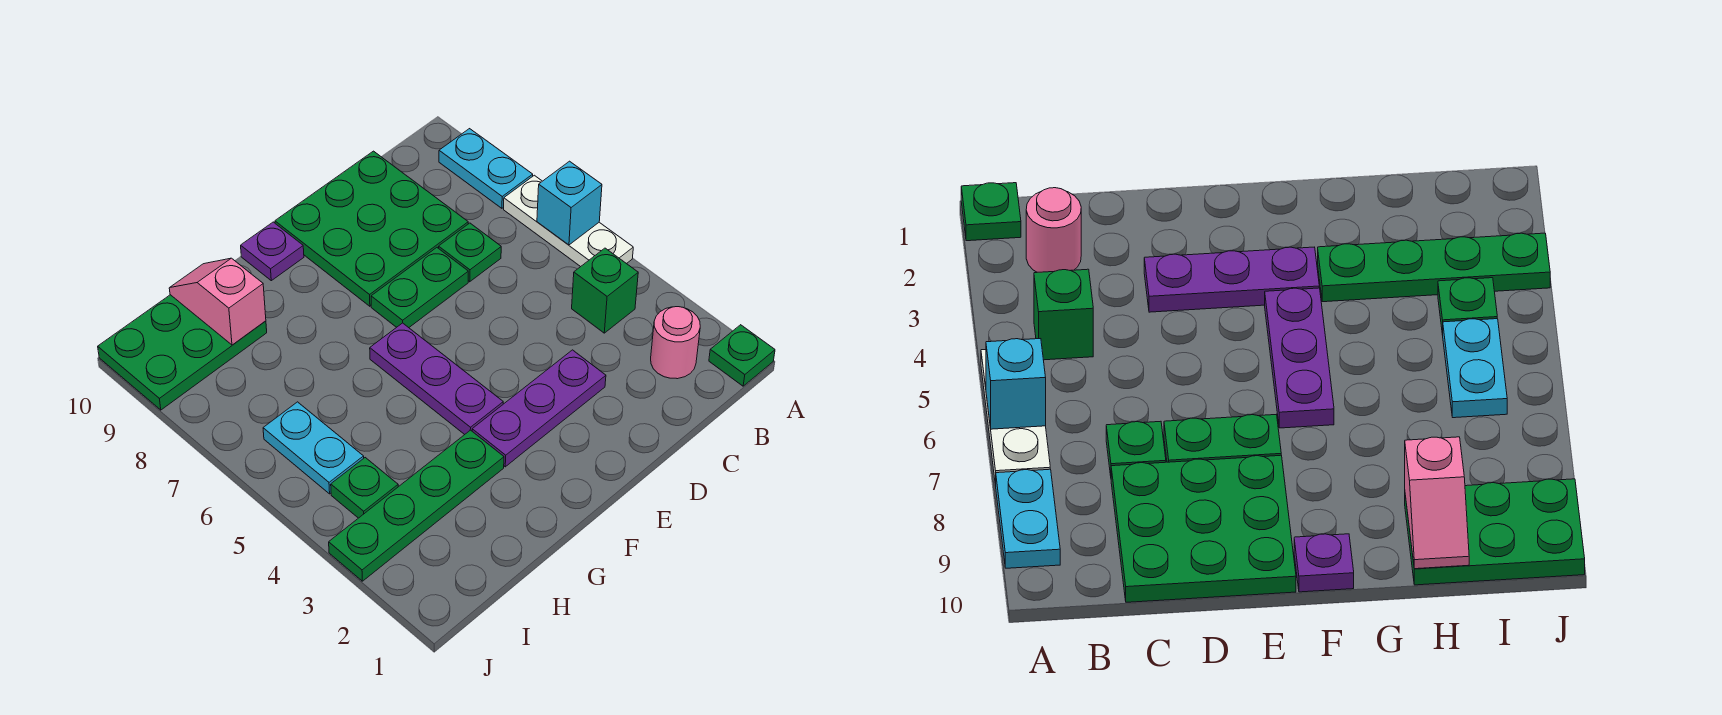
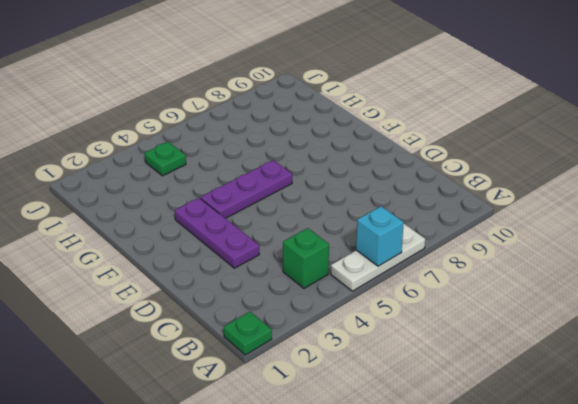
none -> cyan 1x2 plate [439,129,533,208]
none -> pink 1x1 round brick [651,307,700,379]
none -> green 1x1 plate [439,223,501,282]

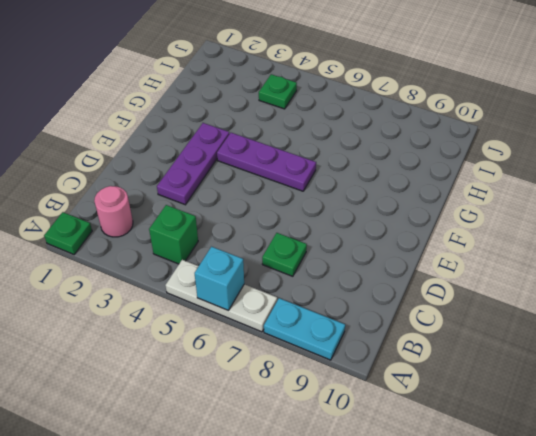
none -> green 3x3 plate [275,151,468,306]
none -> green 1x2 plate [371,248,468,328]
none -> purple 1x1 plate [241,222,304,281]

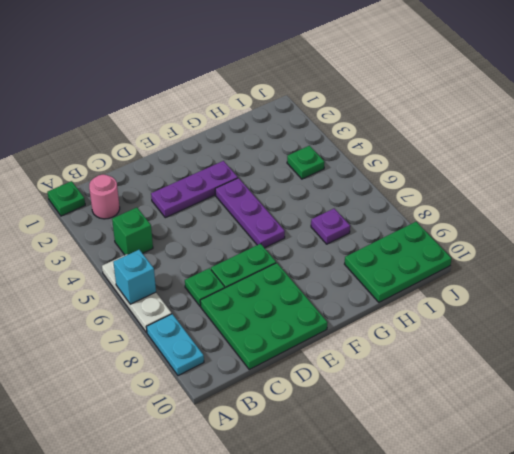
purple 1x1 plate [311,209,350,244] -> purple 1x1 plate moved to [241,222,304,281]
none -> green 1x4 plate [329,430,504,581]
none -> cyan 1x2 plate [263,402,364,494]
none -> pink 1x2 slope [169,258,266,345]

